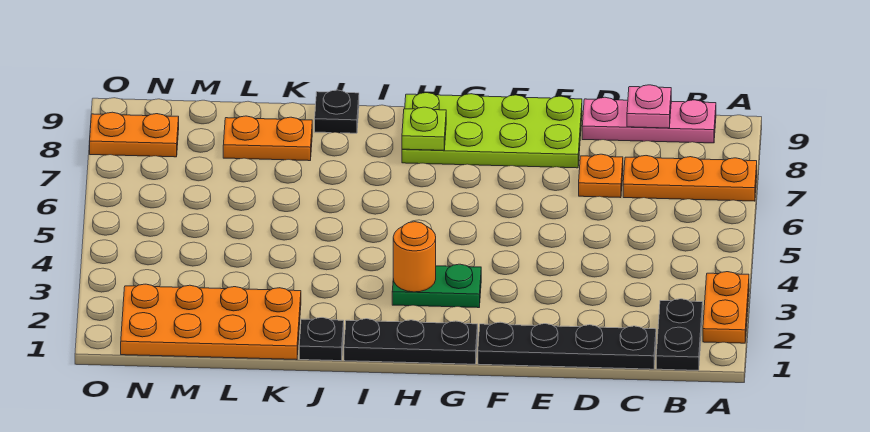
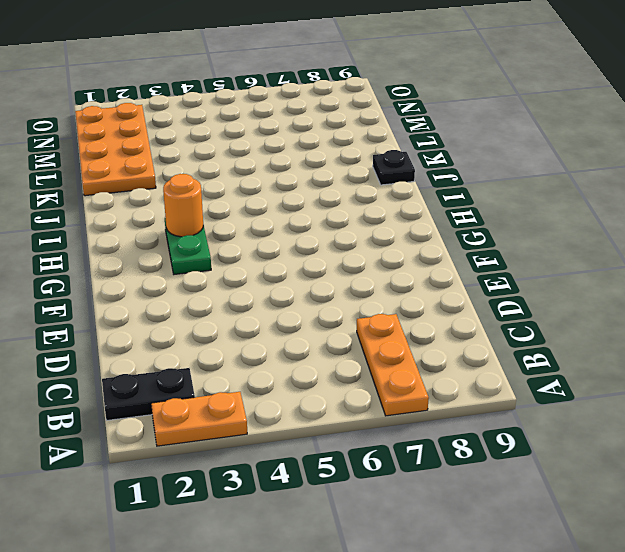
none -> pink 1x3 plate [582,97,716,143]
none -> black 1x4 plate [478,322,656,369]
none -> orange 1x1 plate [579,154,623,198]

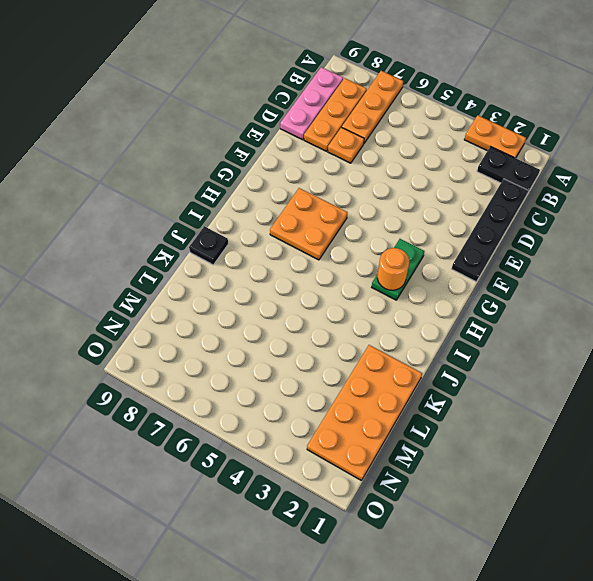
orange 1x3 plate [304,78,367,151] -> none
orange 2x2 plate [270,188,347,260] -> none
none -> lime 2x4 plate [402,93,582,168]
none -> black 1x3 plate [344,319,478,364]
none -> black 1x1 plate [299,318,344,361]

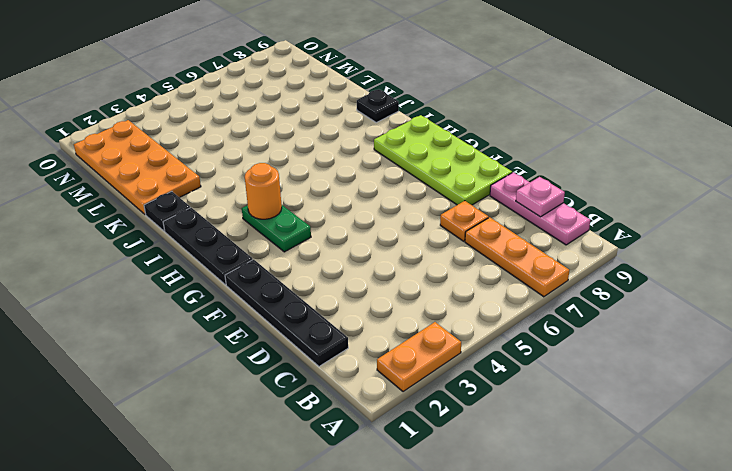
none -> black 1x2 plate [656,299,703,370]
none -> orange 1x2 plate [223,116,312,161]
none -> orange 1x2 plate [90,112,179,157]

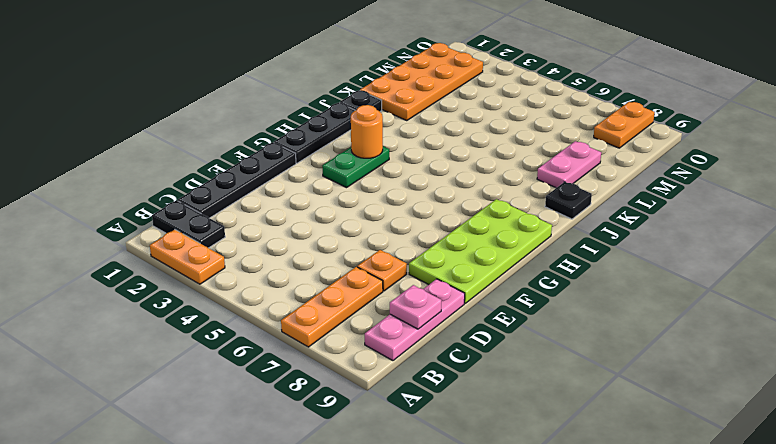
pink 1x2 plate [537,141,601,188] -> orange 1x2 plate [223,116,312,161]
none -> lime 1x1 plate [402,107,446,150]

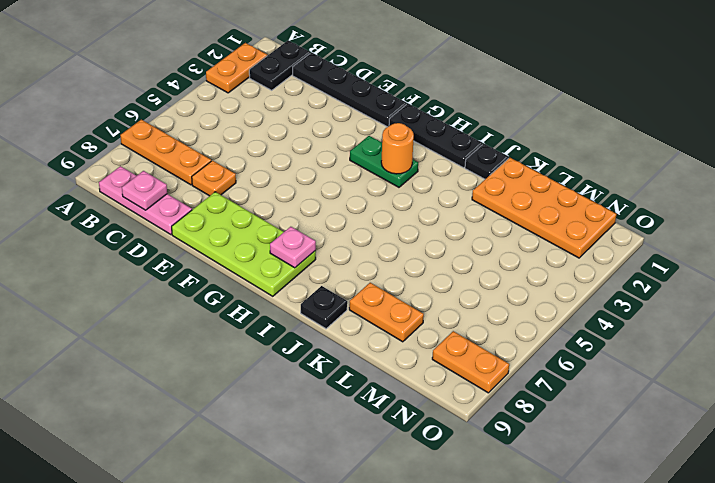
pink 1x1 plate [270,227,316,268] -> lime 1x1 plate [402,107,446,150]

